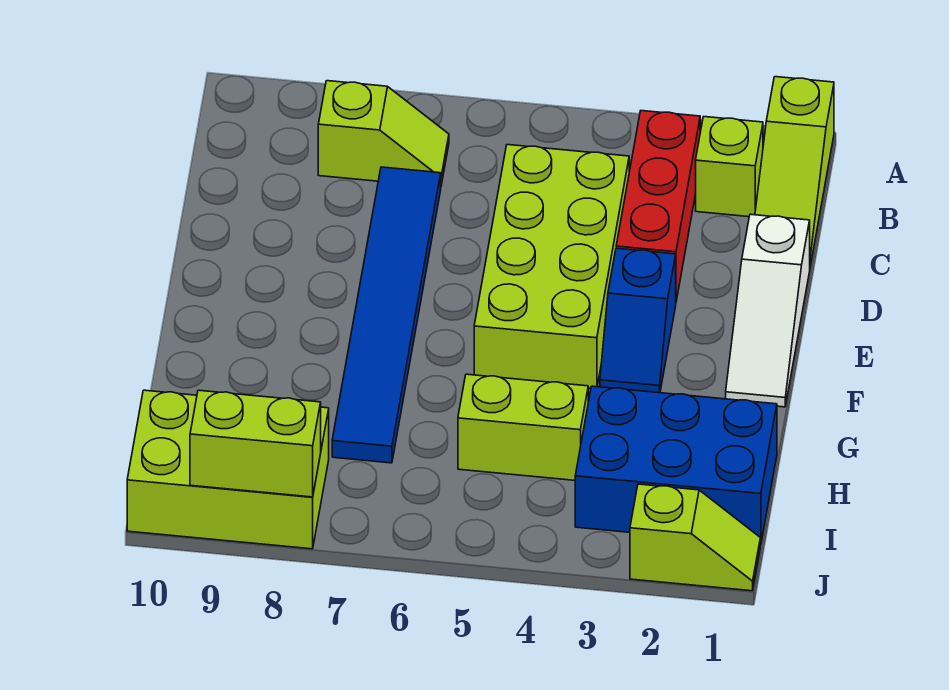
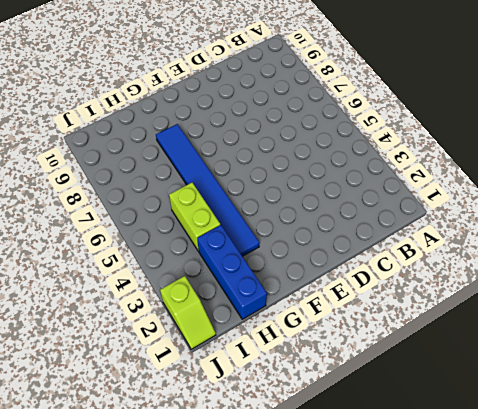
blue 1x6 tile [156,124,260,256] -> blue 1x6 tile turned to [332,167,441,463]
blue 1x3 brick [197,225,267,319] -> blue 2x3 brick [575,386,777,545]
none -> lime 1x3 slope [755,77,834,266]
none -> lime 1x1 brick [696,117,763,217]
none -> red 1x3 brick [616,111,700,301]

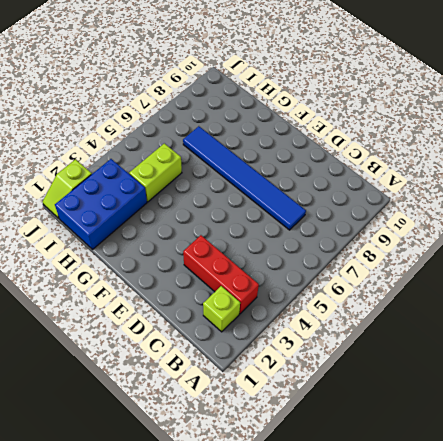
none -> lime 1x3 slope [755,77,834,266]
none -> lime 1x2 slope [318,81,449,185]
none -> lime 2x4 brick [474,145,629,389]

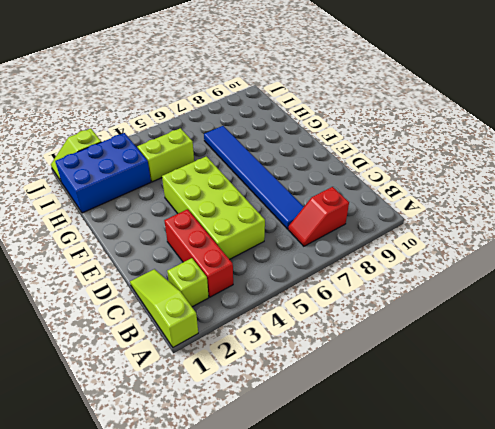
red 1x2 slope [288,187,349,246] -> lime 1x2 slope [318,81,449,185]
none -> white 1x3 slope [726,214,810,407]
none -> blue 1x2 slope [600,248,676,393]
none -> lime 2x3 brick [127,390,329,549]

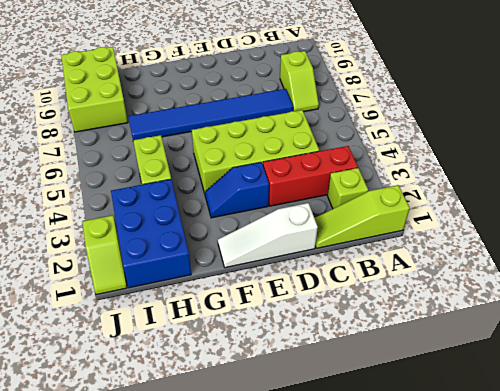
none -> lime 1x2 brick [190,390,321,497]

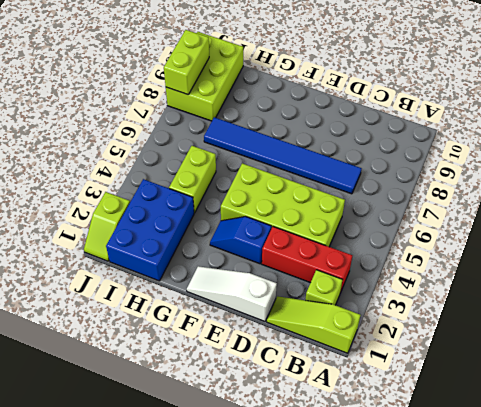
none -> lime 1x2 slope [318,81,449,185]

